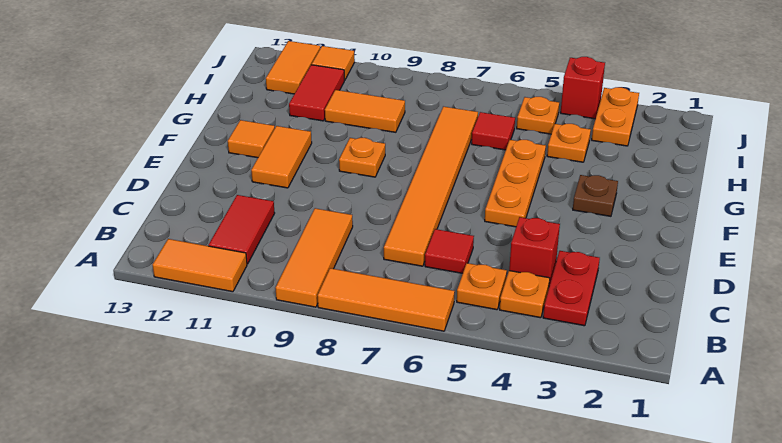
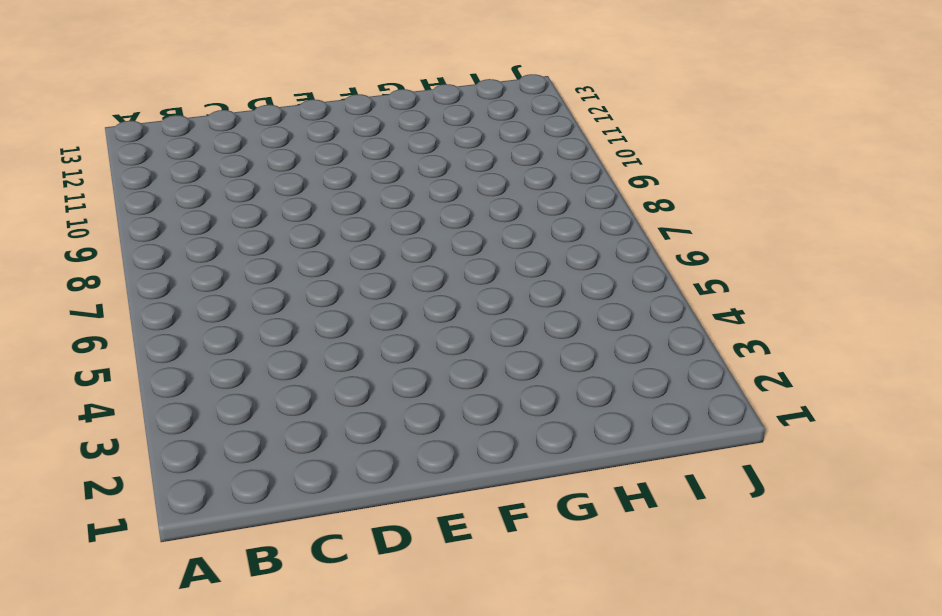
none -> orange 1x3 tile [318,268,455,331]
none -> orange 1x3 tile [275,208,353,307]
none -> orange 1x2 tile [153,239,247,292]

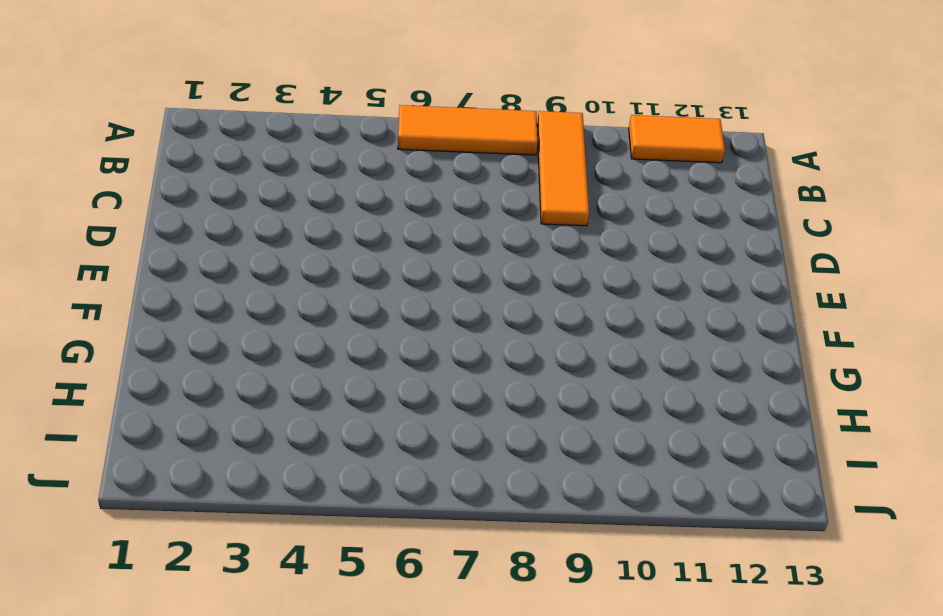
none -> red 1x2 plate [543,251,600,326]
none -> orange 1x1 plate [500,271,550,318]
none -> orange 1x1 plate [457,263,507,310]

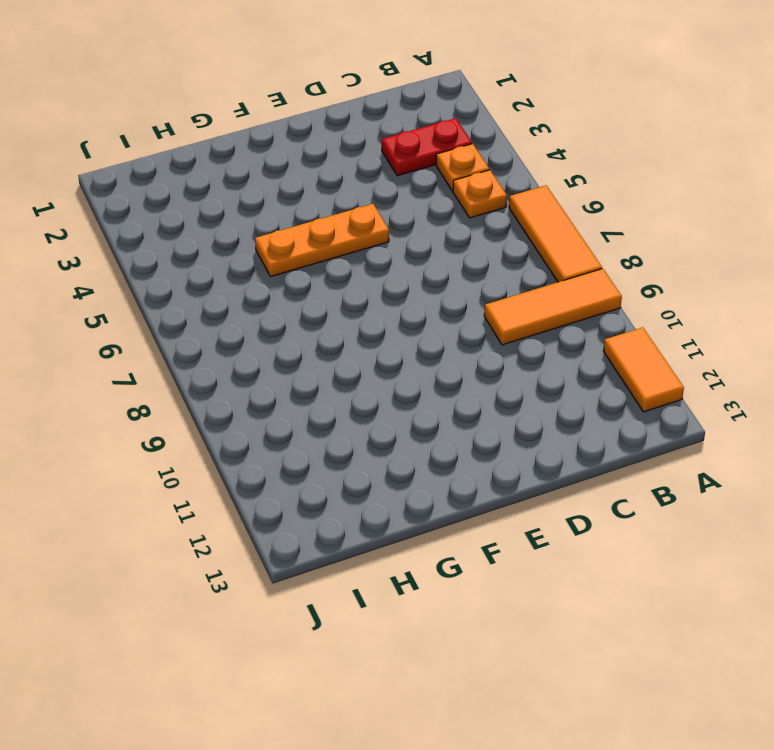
none -> red 1x2 tile [209,195,275,264]
none -> red 1x1 brick [509,217,560,286]
none -> red 1x1 tile [425,229,474,273]

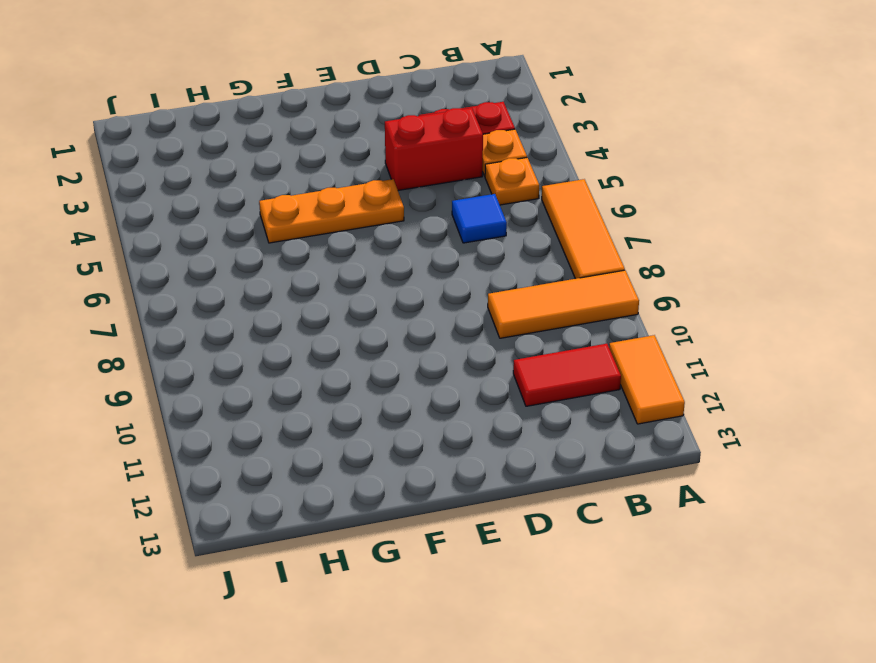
red 1x2 brick [385,108,483,190] -> red 1x1 brick [509,217,560,286]
blue 1x1 tile [452,194,507,243] -> red 1x1 tile [425,229,474,273]
none -> orange 1x6 tile [384,106,478,266]
none -> orange 1x2 tile [251,126,312,188]
none -> brown 1x1 plate [573,175,618,216]

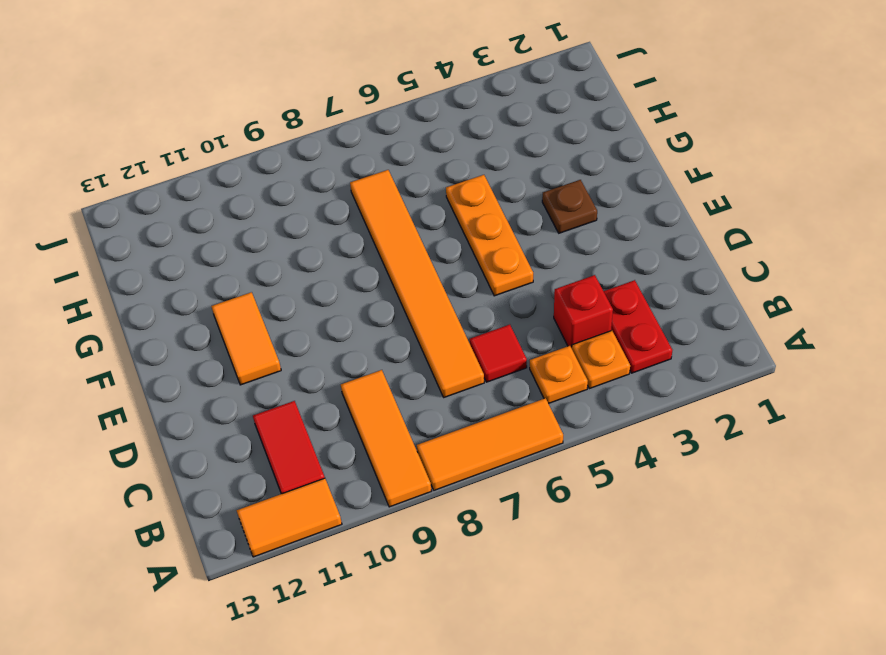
none -> orange 1x1 plate [339,138,385,177]
none -> orange 1x1 tile [228,120,275,158]
none -> orange 1x1 plate [547,124,591,162]

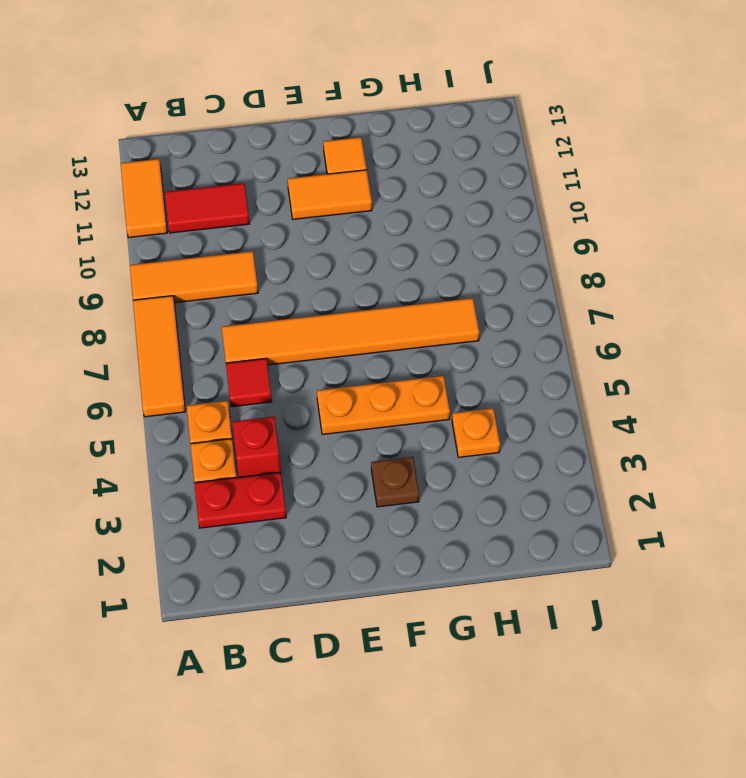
none -> orange 1x1 plate [339,138,385,177]
none -> red 1x1 tile [472,112,515,150]
none -> orange 1x2 tile [325,90,405,132]

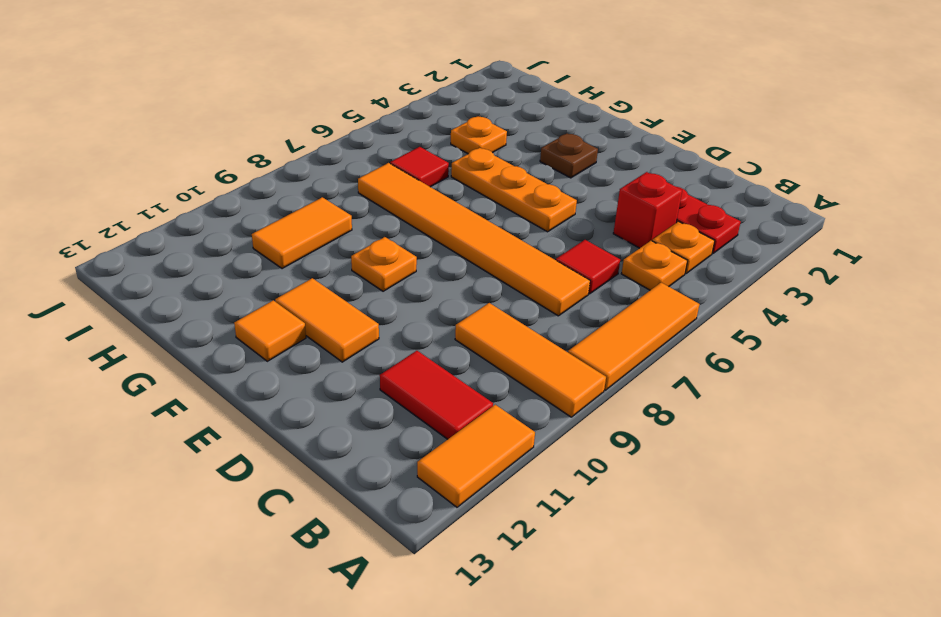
none -> red 1x2 tile [289,65,344,121]
none -> orange 1x2 plate [592,87,639,146]
none -> orange 1x1 plate [517,97,559,134]

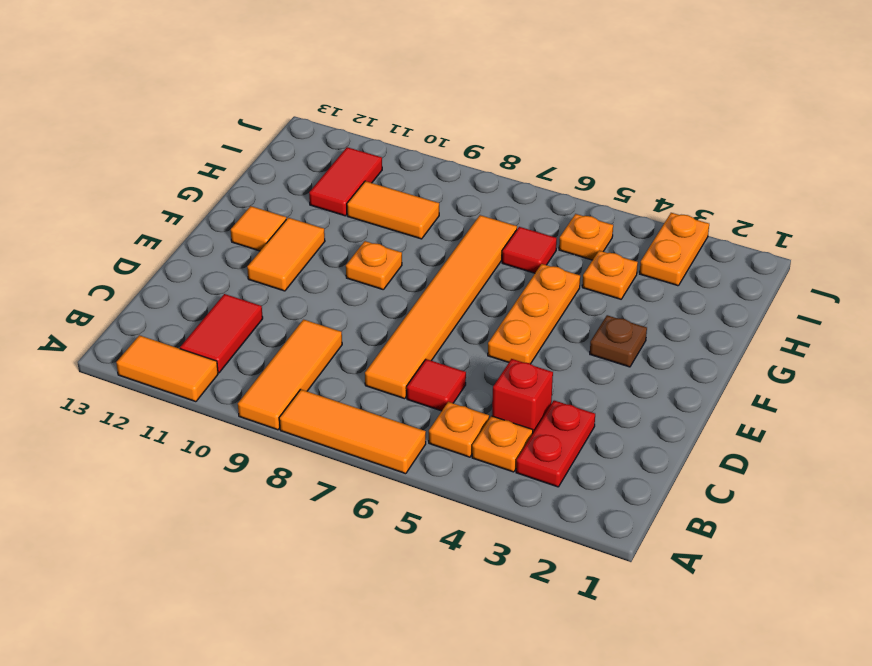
none -> orange 1x2 tile [266,41,320,94]
none -> red 1x1 brick [561,57,605,119]
none -> orange 1x1 tile [312,46,355,80]

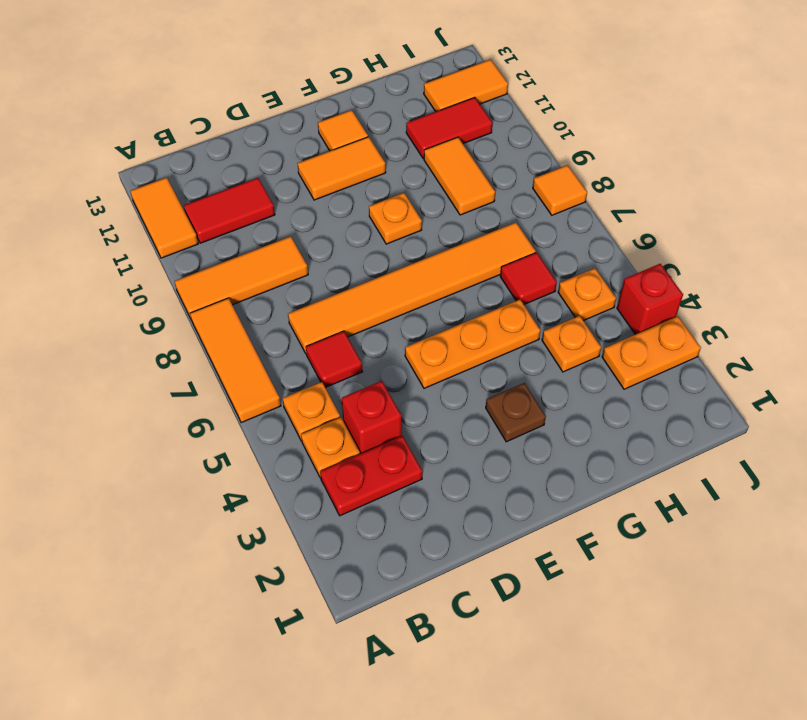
orange 1x1 tile [533,165,587,215] -> orange 1x1 tile moved to [312,46,355,80]

